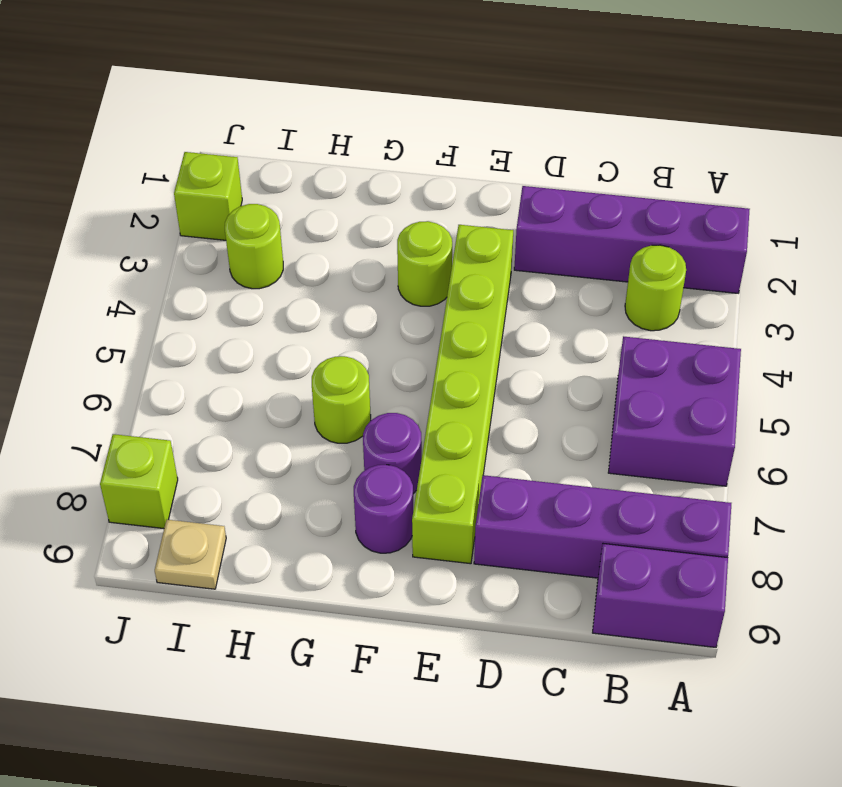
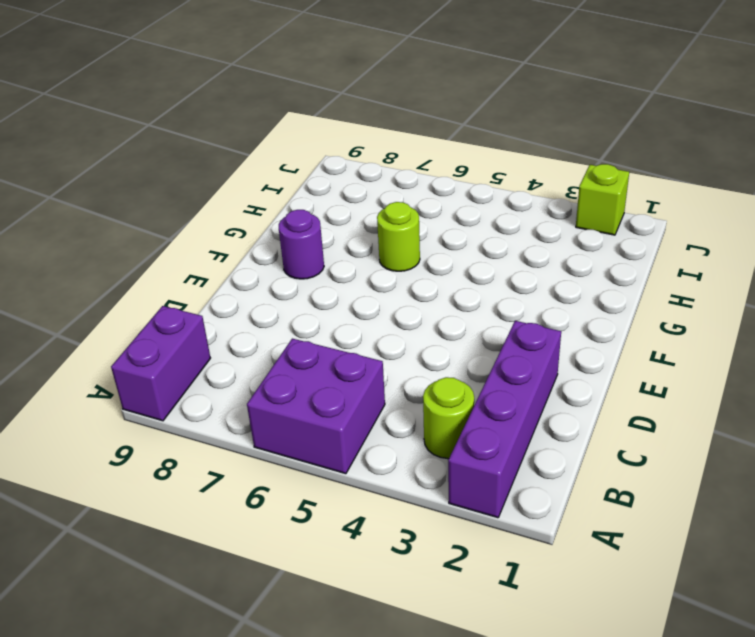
none -> purple 1x4 brick [474,475,731,578]
none -> lime 1x6 brick [412,225,513,564]
none -> lime 1x1 round brick [397,221,452,306]

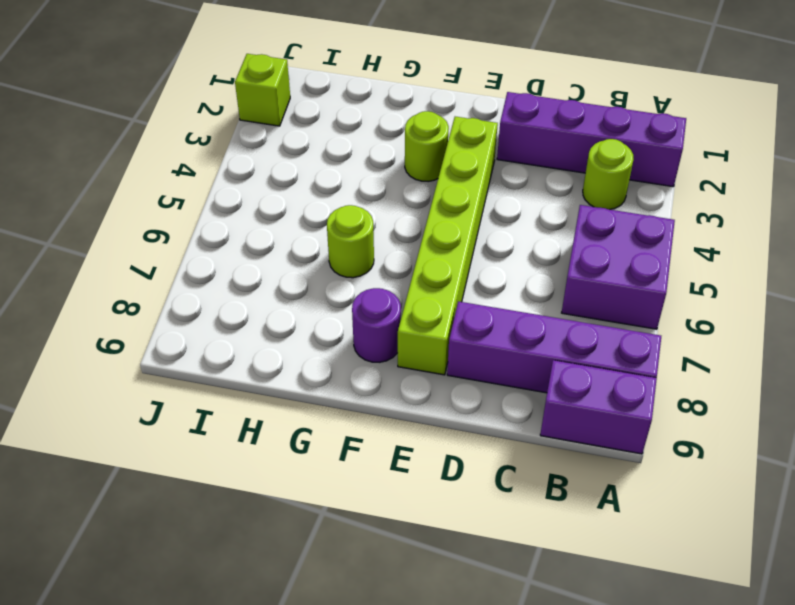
none -> purple 1x1 round brick [363,413,422,494]
none -> lime 1x1 round brick [225,204,283,289]
none -> tan 1x1 plate [155,520,226,589]

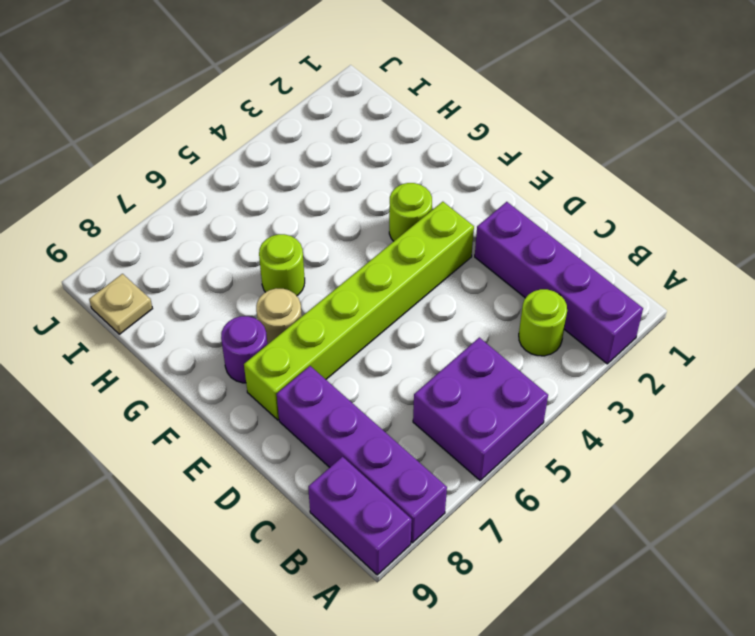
tan 1x1 round brick [256,288,302,345] -> purple 1x1 round brick [363,413,422,494]
none -> lime 1x1 round brick [225,204,283,289]
none -> lime 1x1 brick [174,152,242,240]
none -> lime 1x1 brick [100,434,178,529]

